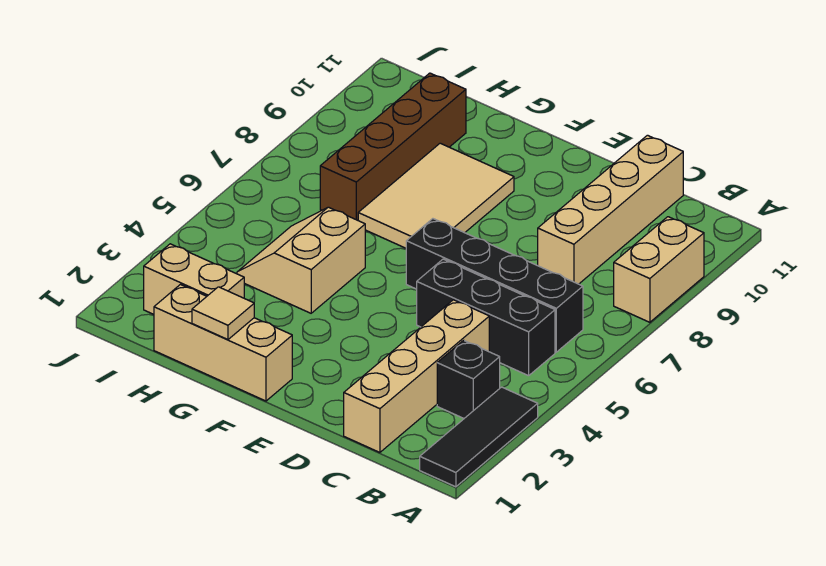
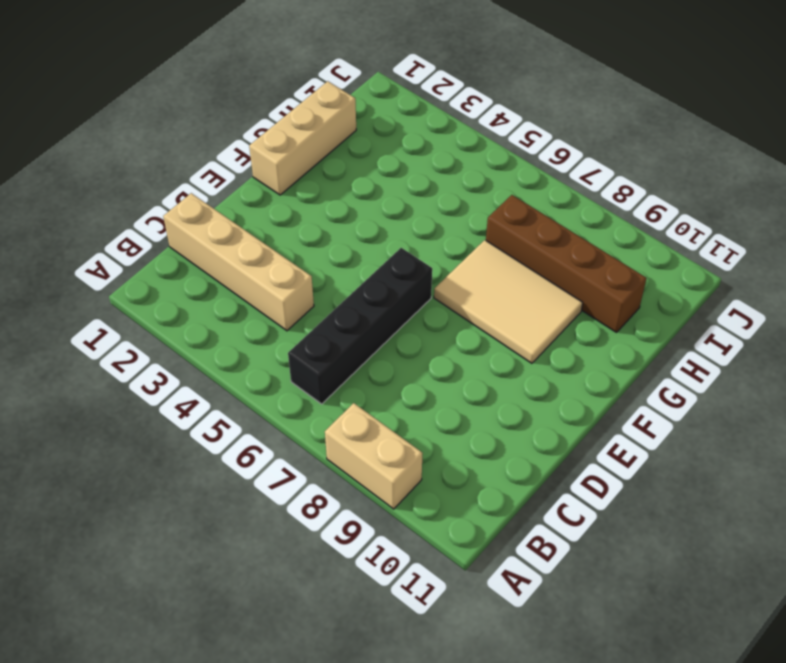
none -> black 1x3 tile [420,387,538,487]
none -> black 1x1 brick [437,340,500,418]
none -> black 1x3 brick [417,259,555,376]

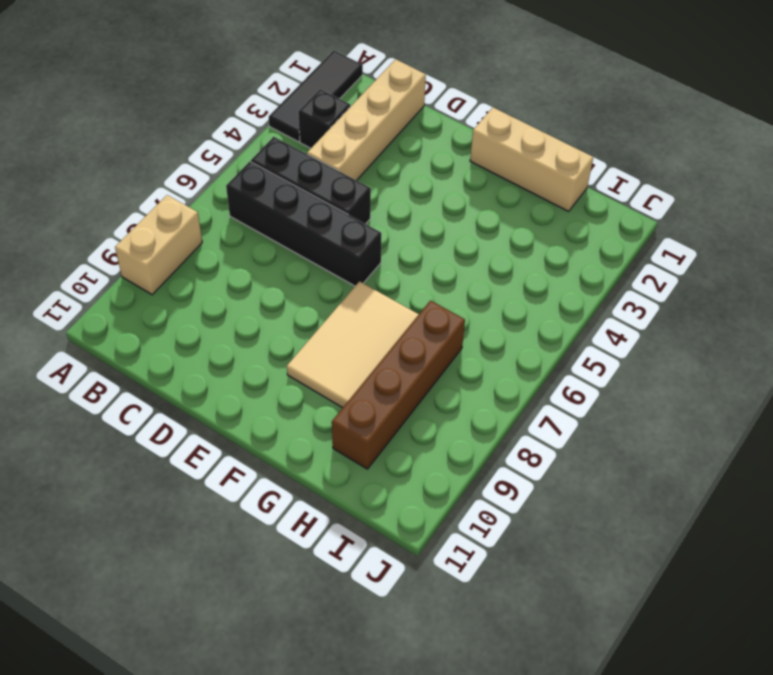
none -> tan 1x4 brick [538,135,683,284]
none -> tan 2x2 slope [237,207,365,313]
none -> tan 1x2 brick [144,244,244,314]

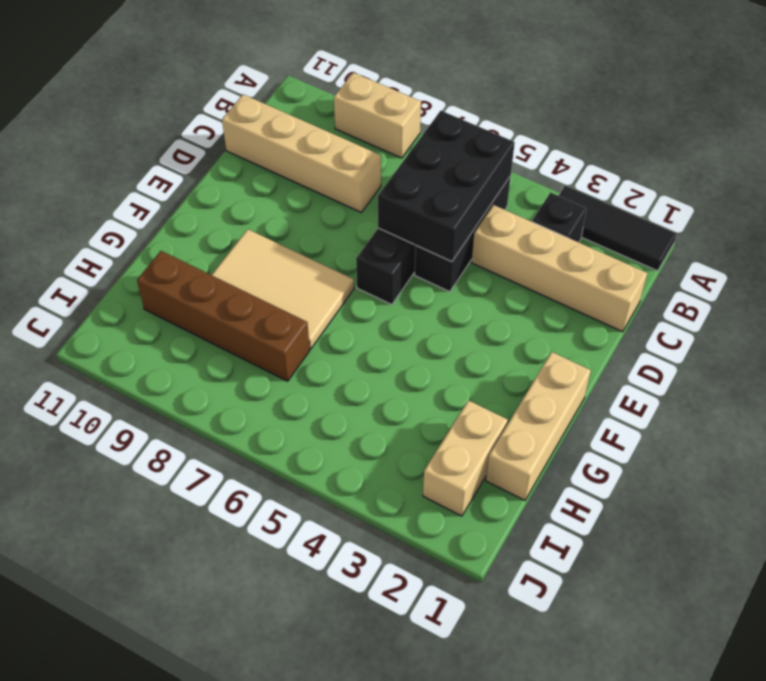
black 2x3 brick [378,111,515,262] -> none
none -> tan 2x2 slope [237,207,365,313]
none -> tan 1x1 tile [192,287,254,340]

